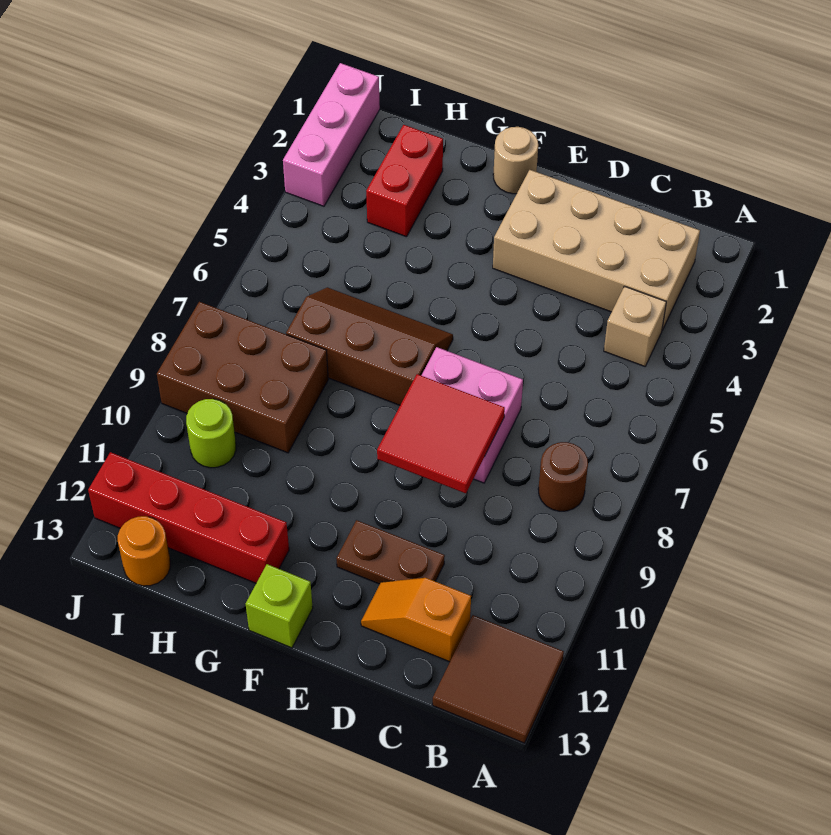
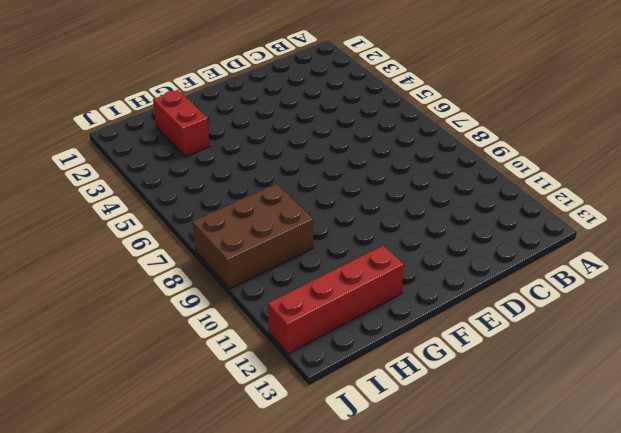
none -> brown 2x2 tile [433,615,564,743]
none -> tan 2x4 brick [493,170,700,330]
none -> tan 1x1 brick [604,286,666,366]

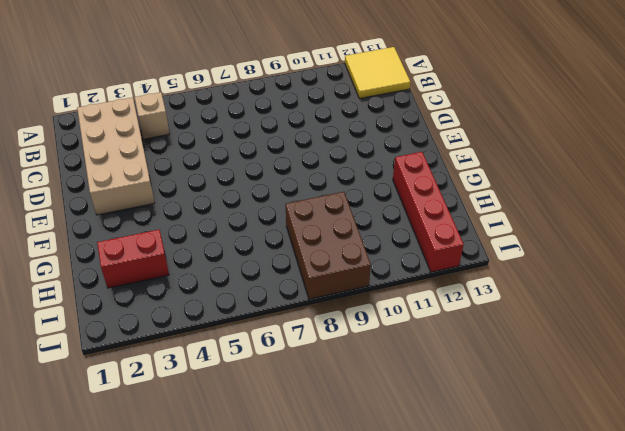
yellow 2x2 tile [345,47,410,99] -> brown 2x2 tile [433,615,564,743]
none -> brown 1x1 round brick [538,442,588,511]
none -> orange 1x2 slope [361,578,471,662]
none -> pink 2x2 brick [421,347,523,483]

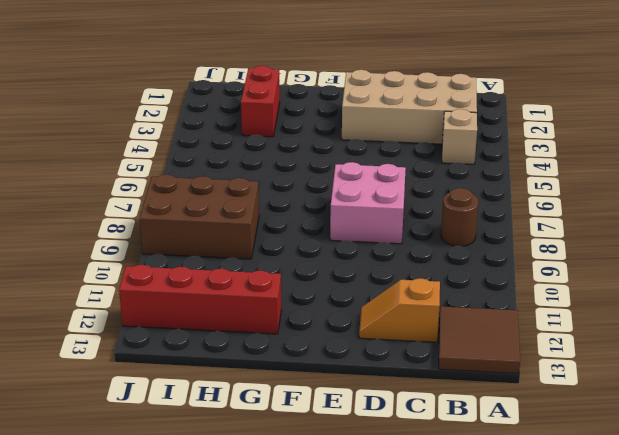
none -> brown 1x2 plate [336,520,445,584]
none -> tan 1x1 round brick [493,127,538,194]
none -> brown 2x3 slope [286,287,453,405]

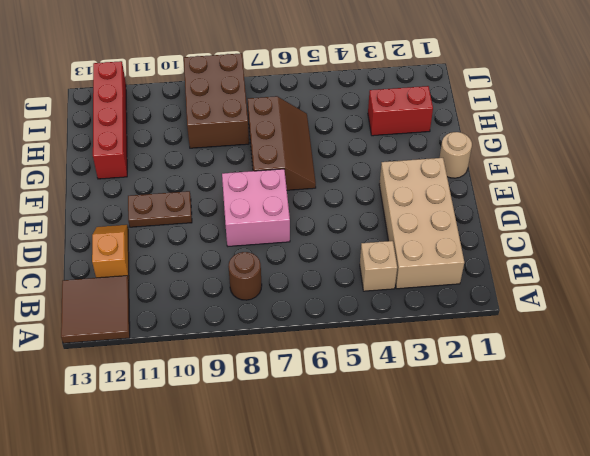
brown 1x2 plate [128,191,192,227] -> brown 1x2 plate turned to [336,520,445,584]
none -> lime 1x1 brick [246,564,313,648]
none -> lime 1x1 round brick [186,399,236,468]
none -> orange 1x1 round brick [118,516,170,586]

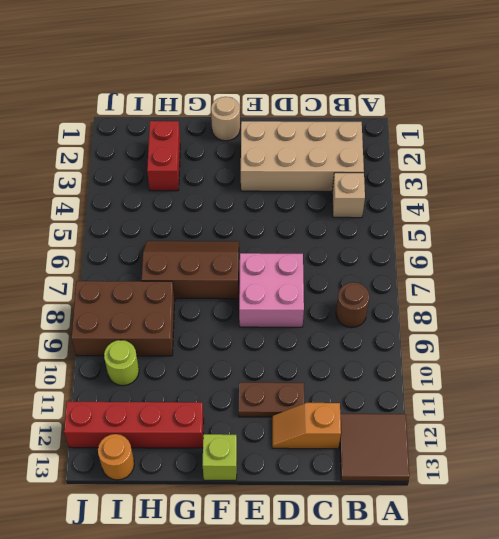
none -> pink 1x3 brick [283,63,380,206]
none -> red 2x2 tile [377,374,505,493]

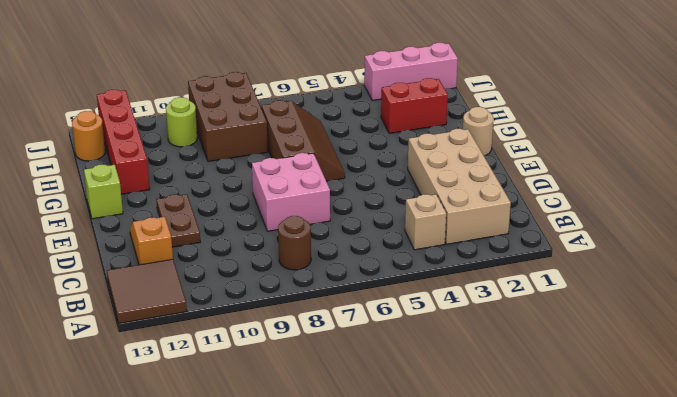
none -> red 2x2 tile [377,374,505,493]

